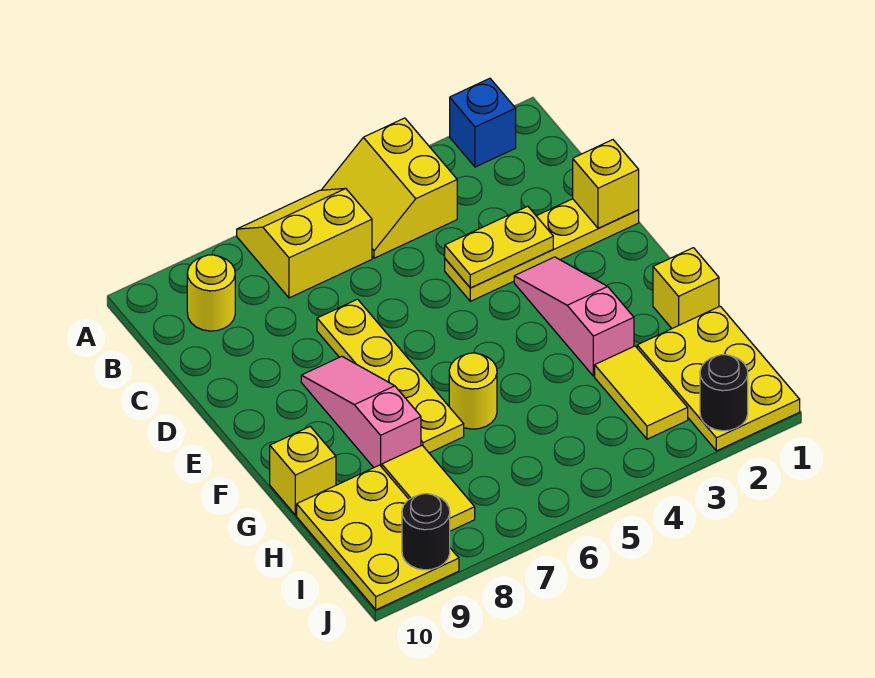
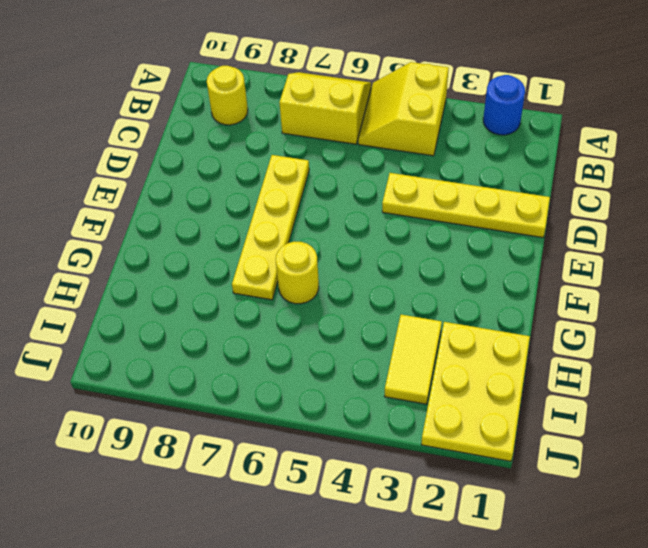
blue 1x1 round brick [483,75,525,135] -> blue 1x1 brick [450,78,516,167]
none -> pink 1x3 slope [514,257,634,376]
none -> pink 1x3 slope [301,356,421,467]
none -> yellow 1x1 brick [653,248,719,328]

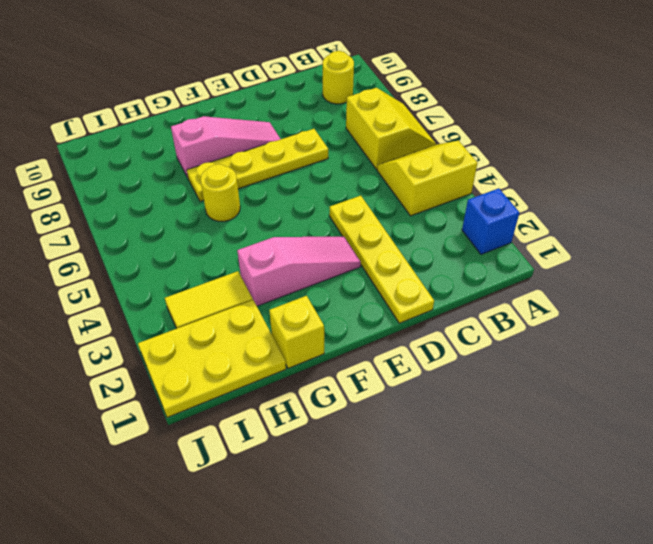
none -> yellow 1x1 brick [270,427,336,515]
none -> yellow 1x2 tile [382,445,475,531]
none -> yellow 2x3 plate [297,465,459,610]

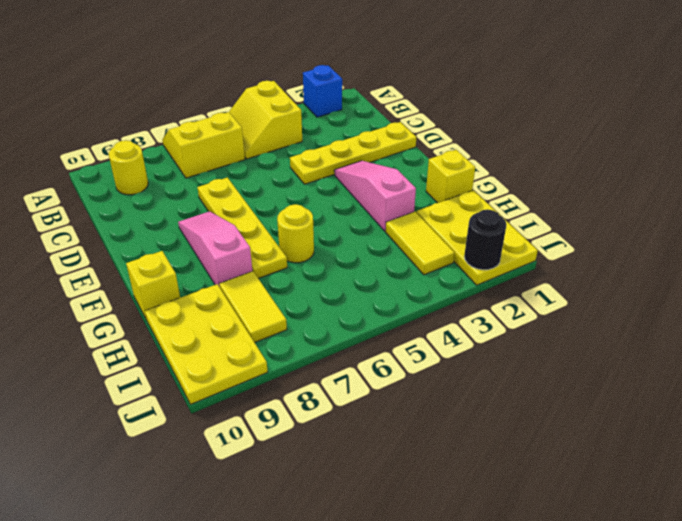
none -> yellow 1x1 brick [573,140,639,228]
none -> yellow 1x2 plate [445,206,553,288]
none -> black 1x1 round brick [402,494,450,570]

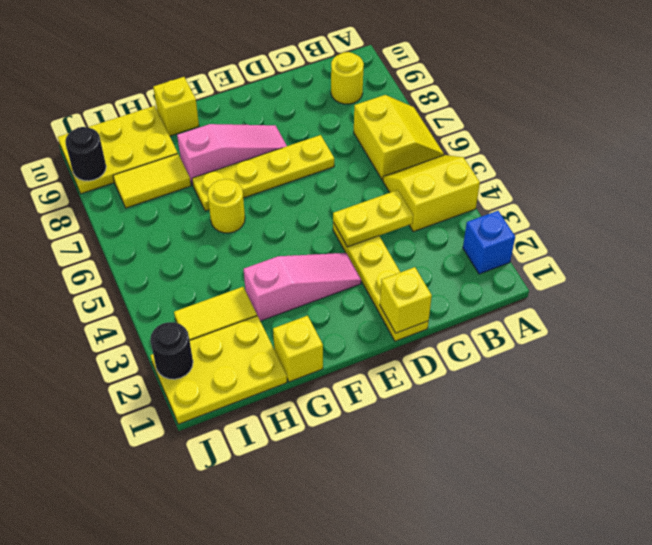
yellow 1x2 plate [333,190,413,247] -> yellow 1x2 plate turned to [445,206,553,288]

